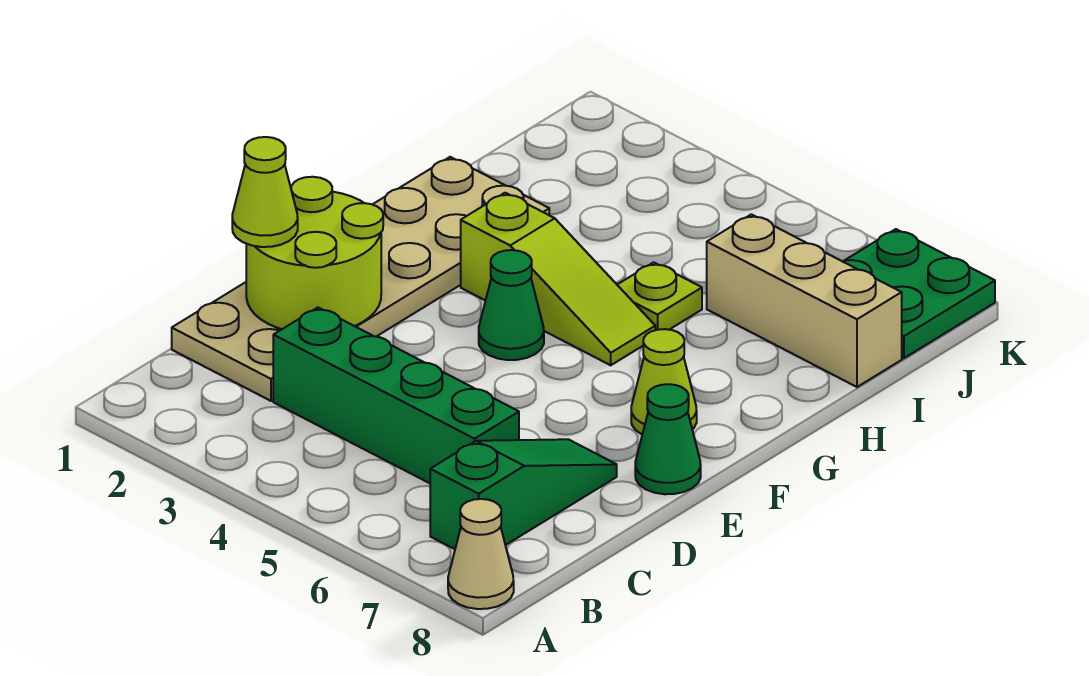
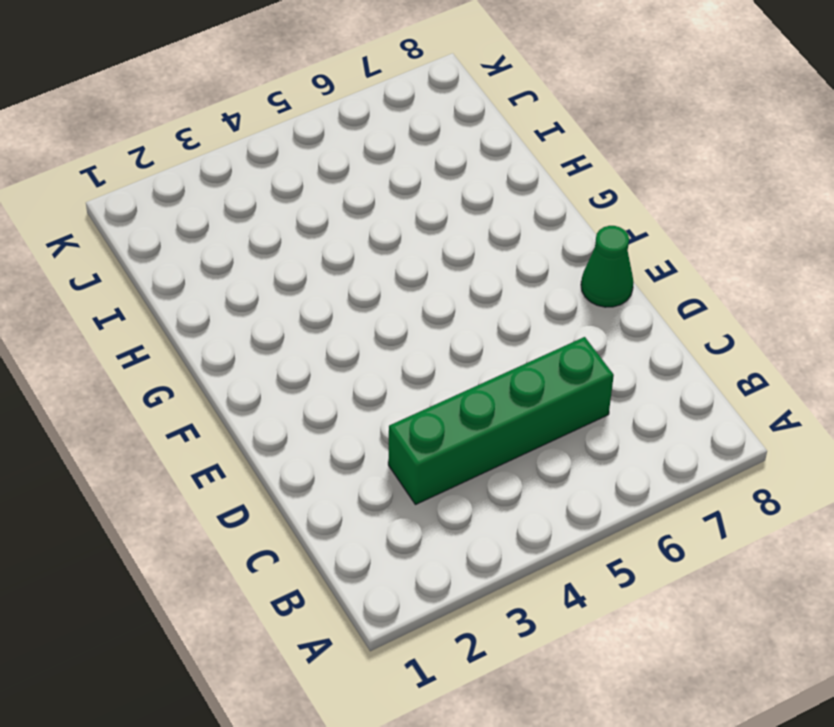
none -> tan 1x1 cone [448,499,514,609]
none -> green 1x3 slope [430,439,617,549]
none -> tan 2x6 plate [172,157,549,401]

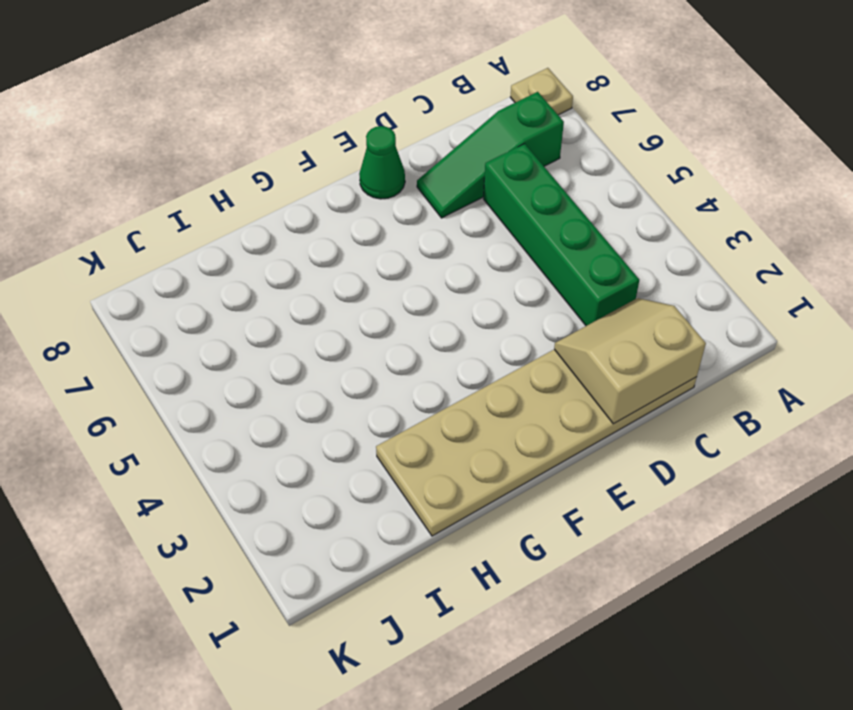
tan 1x1 plate [510,68,573,115] -> tan 1x1 cone [448,499,514,609]
tan 2x2 slope [554,298,706,424] -> lime 2x2 round brick [246,177,383,329]
none -> green 1x1 cone [479,250,544,360]
none -> lime 1x1 cone [631,329,697,434]
none -> lime 1x3 slope [461,193,655,365]

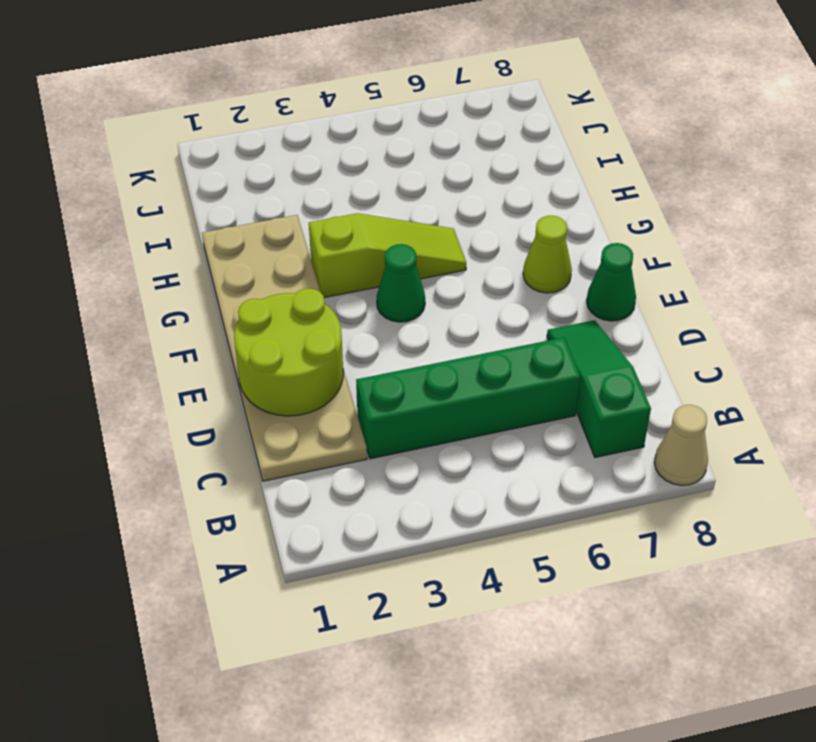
none -> lime 1x1 plate [617,262,702,330]
none -> tan 1x3 brick [707,214,902,387]
none -> green 2x2 plate [843,229,995,358]

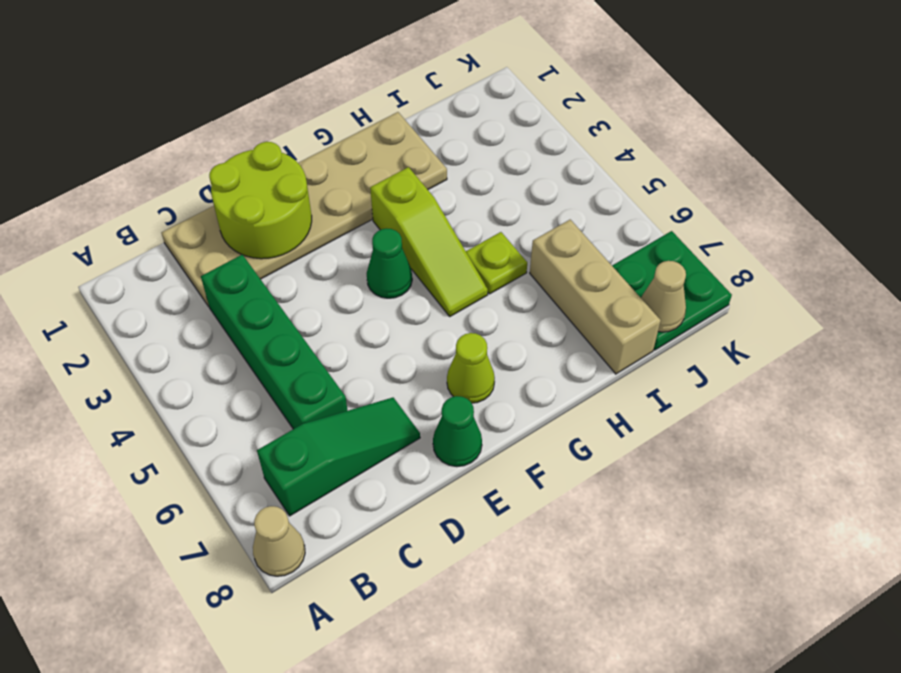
tan 1x1 cone [641,261,686,332] -> none
none -> lime 1x1 cone [232,137,298,247]

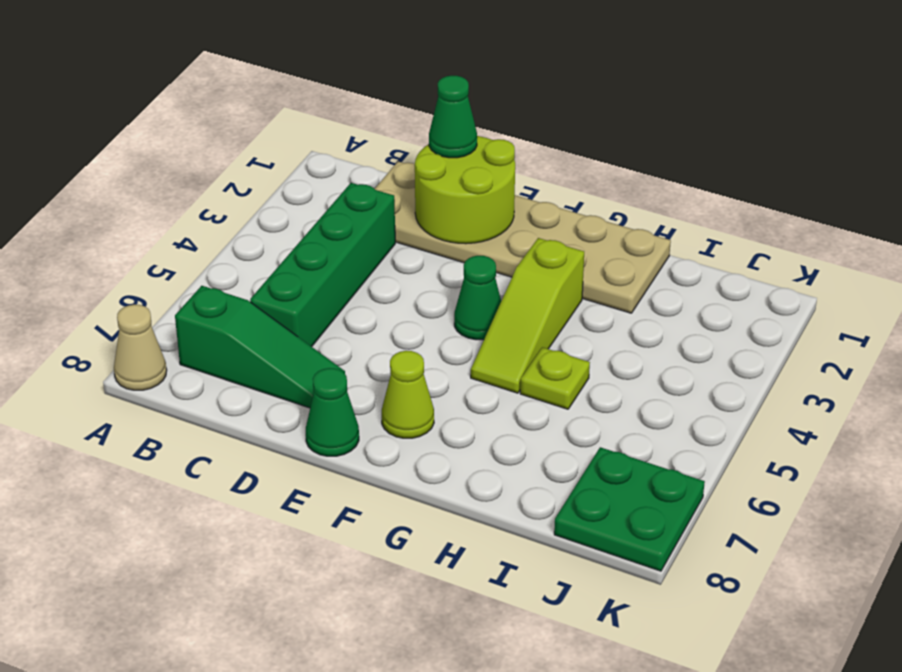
green 1x1 cone [429,76,477,158] -> lime 1x1 cone [232,137,298,247]
none -> tan 1x3 brick [707,214,902,387]

